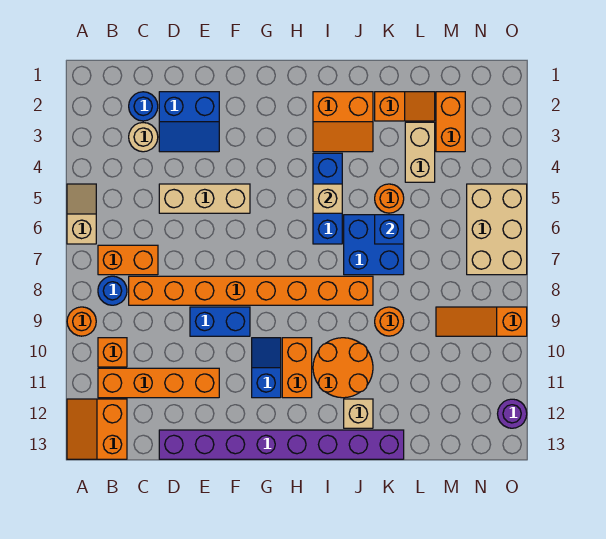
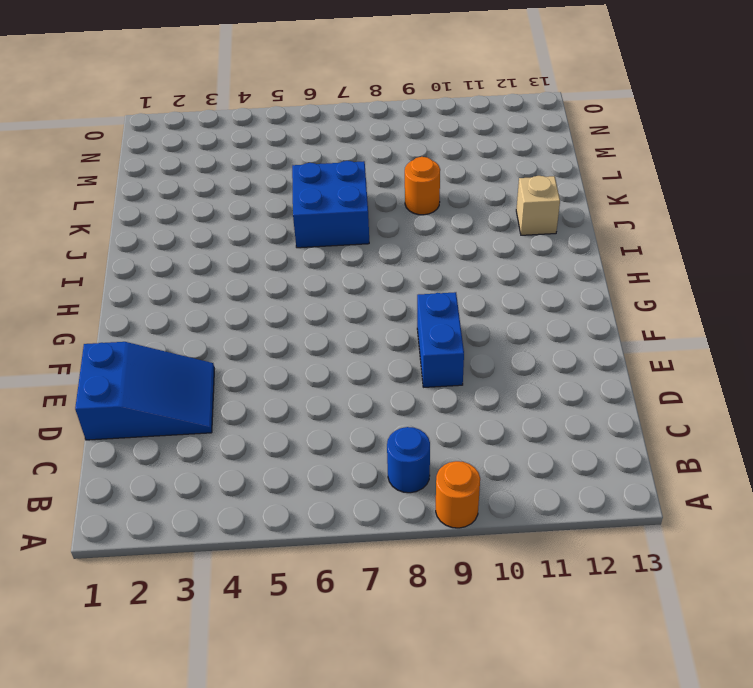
blue 2x3 slope [75,342,214,440] -> blue 2x2 slope [159,92,219,152]
none -> tan 1x2 slope [67,184,96,244]
none -> orange 2x2 slope [67,399,127,459]
none -> orange 1x2 brick [98,245,158,275]
none -> orange 1x1 brick [98,338,127,367]

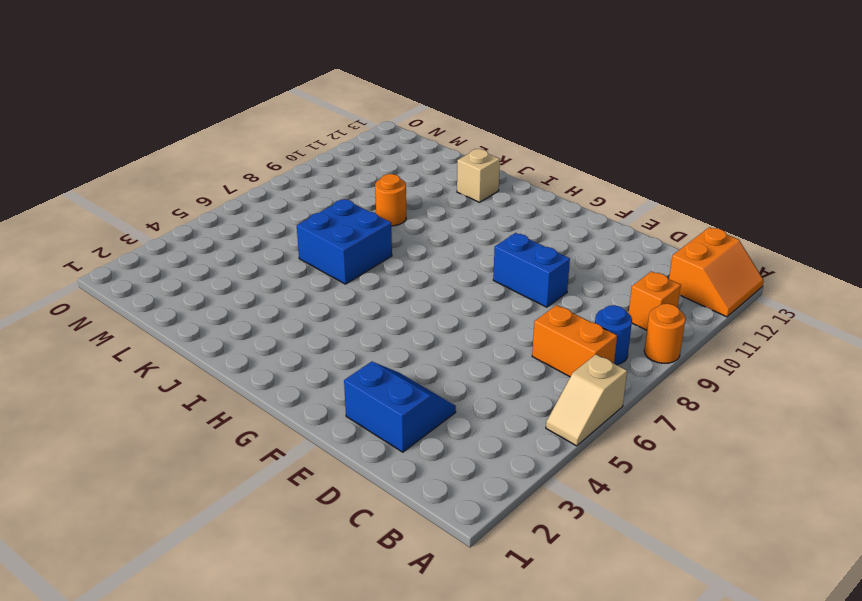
none -> orange 1x4 brick [98,368,219,398]
none -> blue 1x1 round brick [129,92,158,121]
none -> tan 1x1 round brick [129,123,158,152]
none -> orange 1x8 brick [129,276,373,305]

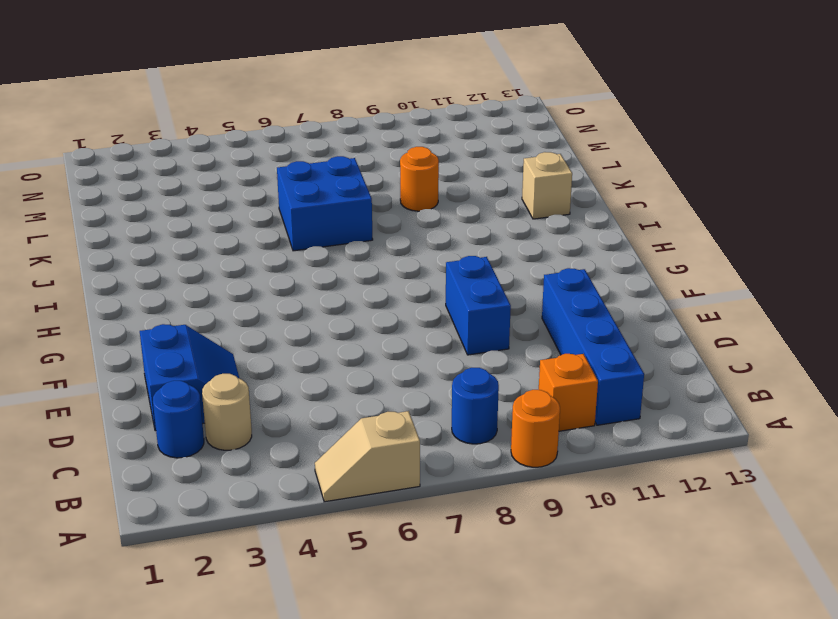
blue 1x4 brick [542,268,644,425] -> orange 1x4 brick [98,368,219,398]
none -> orange 2x2 slope [67,399,127,459]
none -> orange 1x2 brick [98,245,158,275]
none -> orange 1x8 brick [129,276,373,305]
none -> tan 1x3 brick [159,184,250,213]

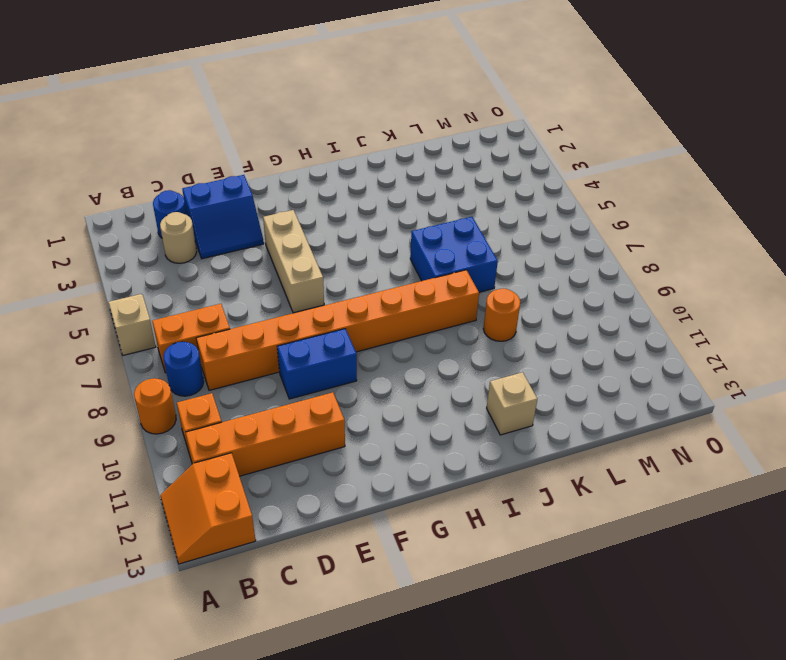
tan 1x3 brick [263,210,324,313] -> tan 1x3 brick turned to [159,184,250,213]
none -> purple 1x8 brick [159,430,404,459]
none -> blue 1x2 slope [252,338,281,398]
none -> orange 1x2 brick [282,338,312,398]
none -> orange 2x2 slope [313,92,373,152]

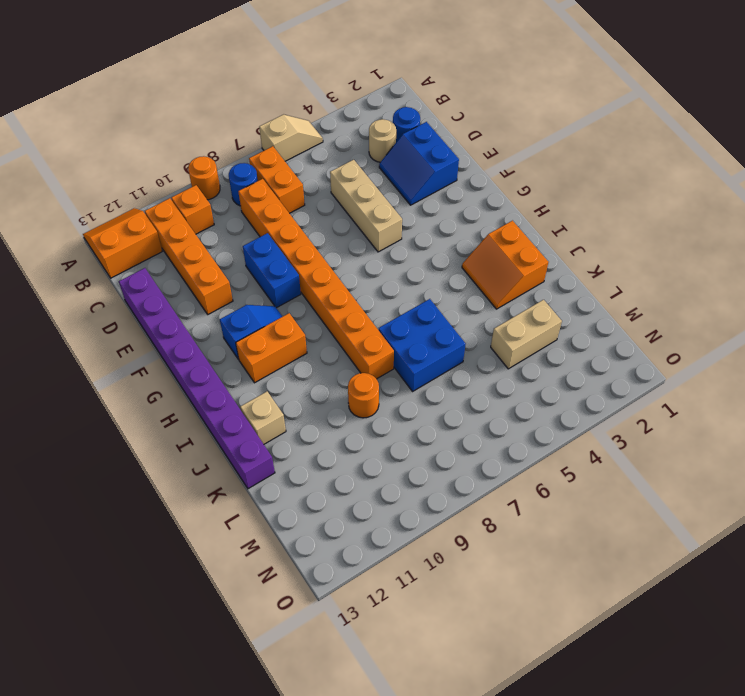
none -> blue 1x3 brick [313,153,342,244]
none -> orange 2x2 round brick [313,338,373,398]
none -> orange 1x2 slope [375,92,435,121]
none -> orange 1x1 round brick [375,184,404,213]

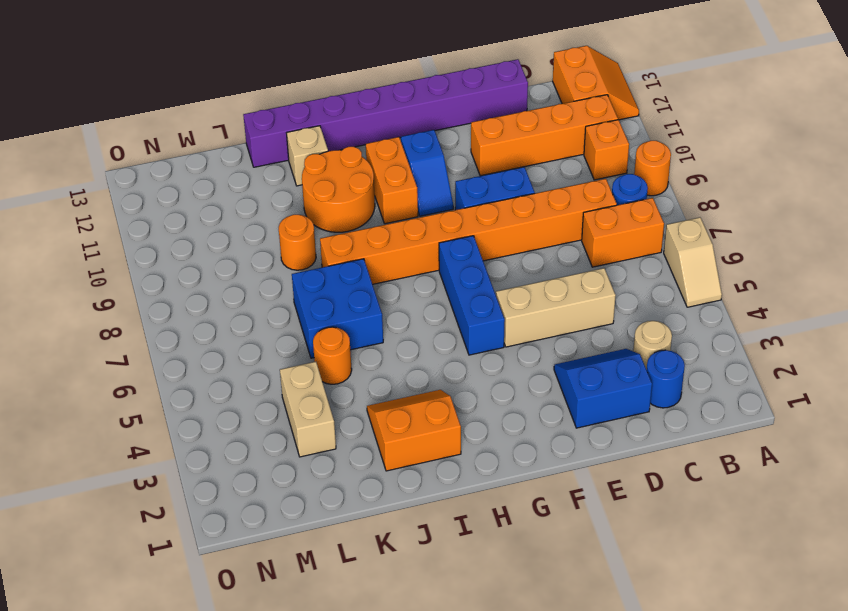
blue 1x3 brick [439,236,505,355] -> blue 1x3 brick moved to [313,153,342,244]
none -> orange 1x2 slope [375,92,435,121]
none -> orange 1x2 brick [436,92,465,152]
none -> orange 1x3 slope [436,307,527,336]
none -> tan 2x3 brick [467,184,527,275]

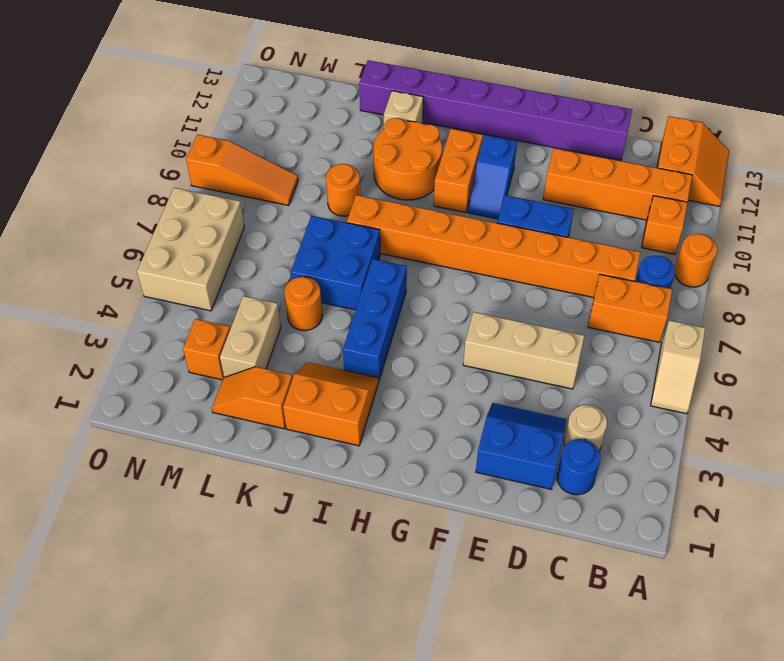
orange 1x1 brick [183,319,230,380] -> orange 1x2 brick [436,92,465,152]
none -> purple 1x1 round brick [498,399,527,428]
none -> tan 1x1 brick [313,184,342,213]
none -> blue 1x1 brick [375,215,404,244]

